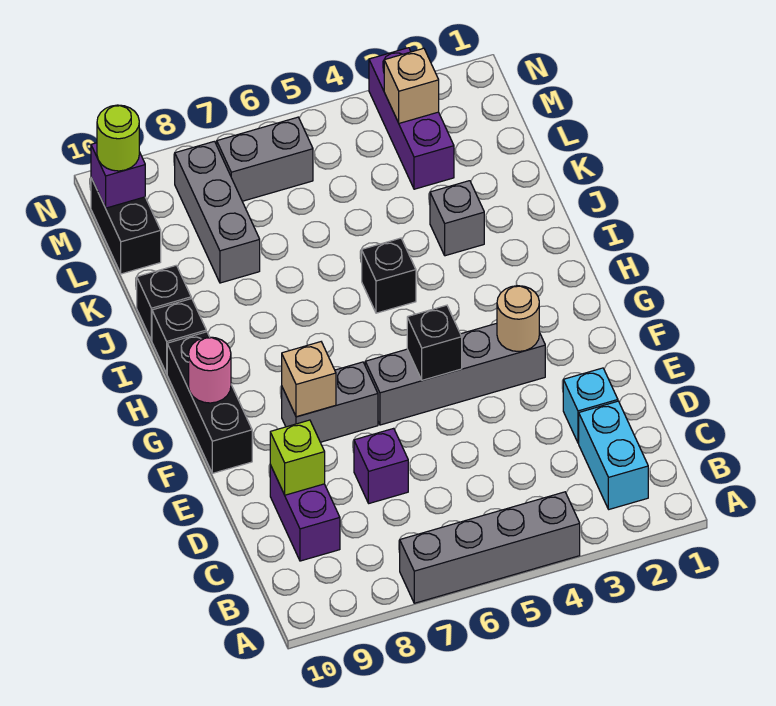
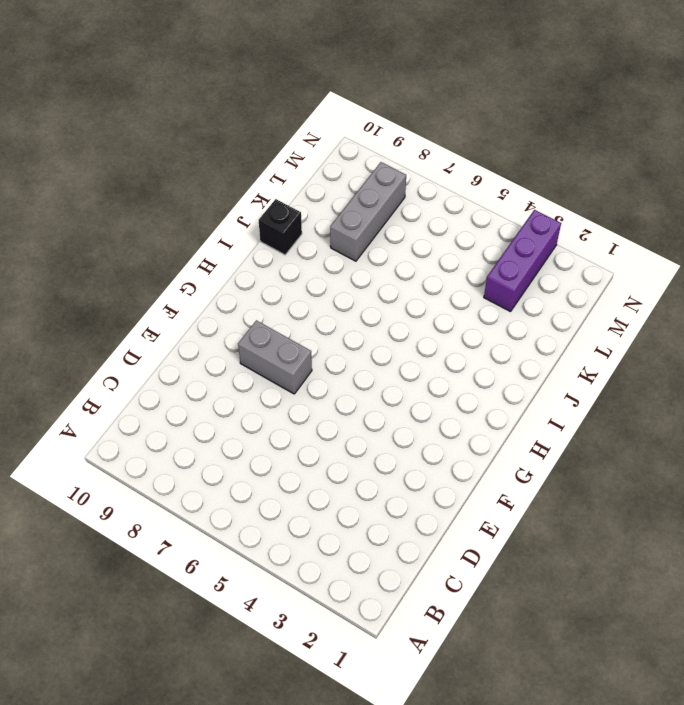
none -> grey 1x4 brick [400,492,580,603]
none -> cyan 1x2 brick [579,401,648,509]
none -> purple 1x2 brick [270,465,340,561]

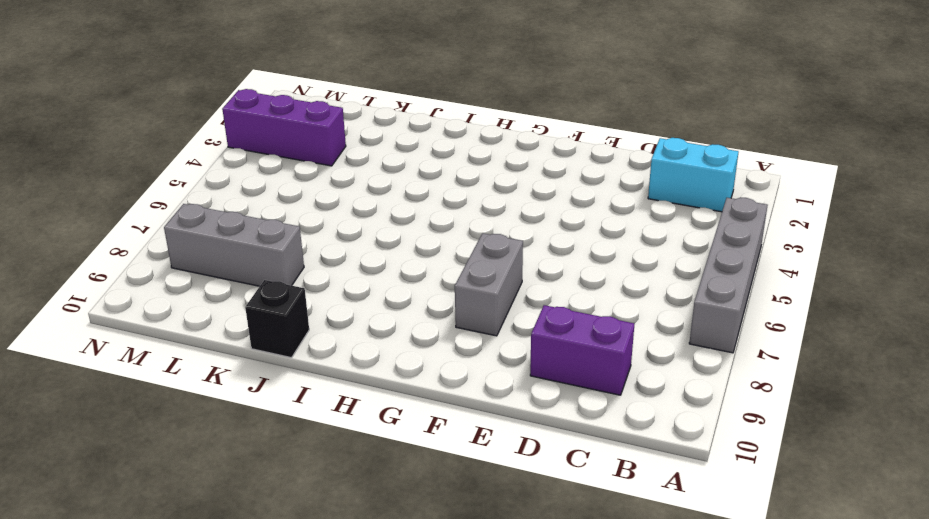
none -> cyan 1x1 brick [563,368,618,443]
none -> purple 1x1 brick [354,428,408,503]
none -> grey 1x4 brick [365,323,545,425]

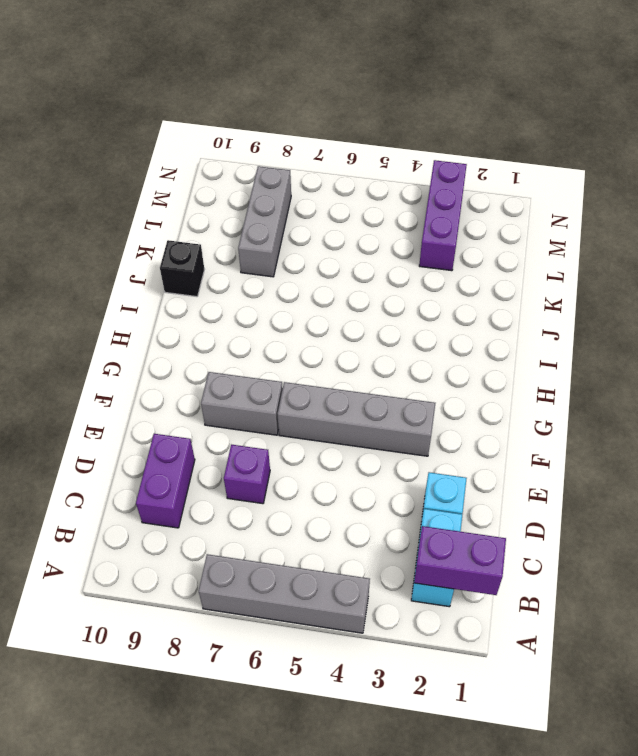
purple 1x2 brick [414,526,506,595] -> none
none -> black 1x3 brick [167,332,252,473]
none -> black 1x1 brick [362,238,416,313]
none -> black 1x1 brick [152,298,206,373]

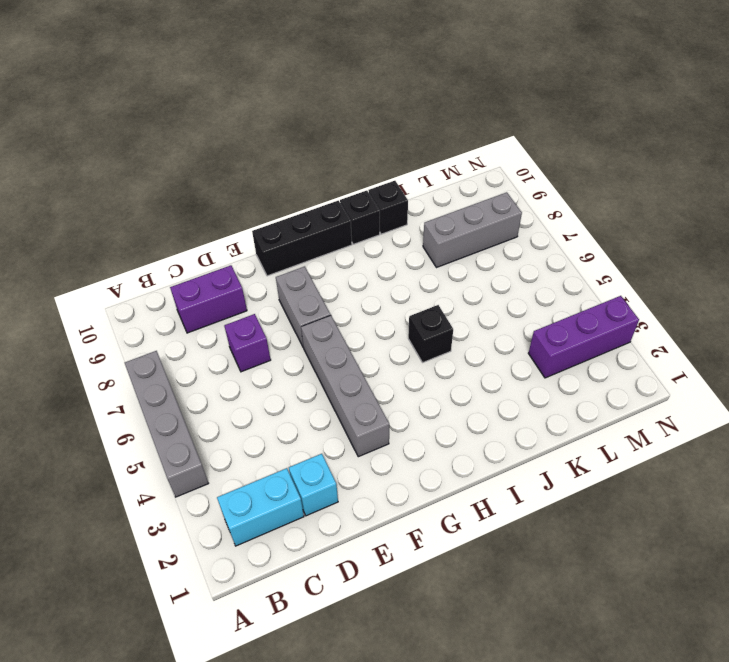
none -> grey 1x1 brick [430,181,484,256]
none -> black 1x2 brick [91,178,161,274]
none -> grey 1x2 brick [217,117,313,201]

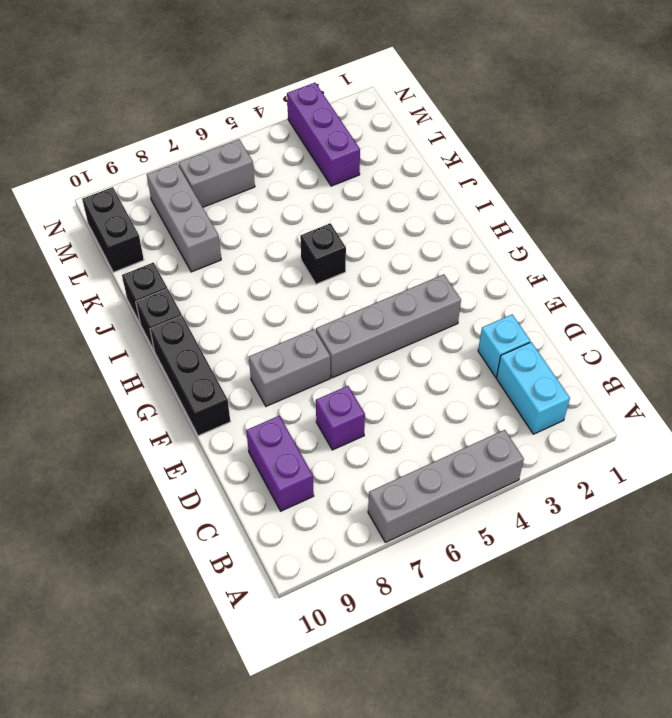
none -> grey 1x1 brick [430,181,484,256]
none -> lime 1x1 brick [270,420,325,495]
none -> tan 1x1 round brick [497,286,539,351]

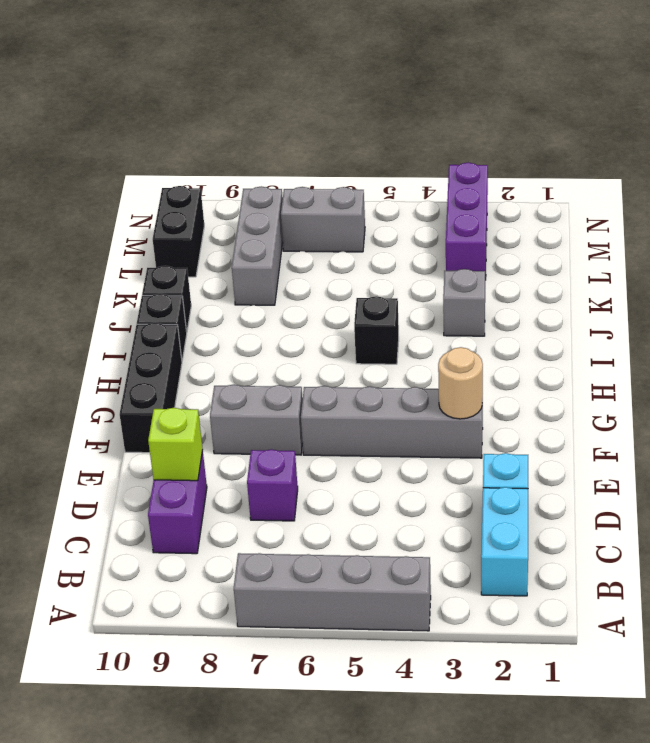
none -> black 1x1 brick [407,305,462,380]
none -> tan 1x1 brick [282,342,336,417]
none -> pink 1x1 round brick [189,337,231,403]

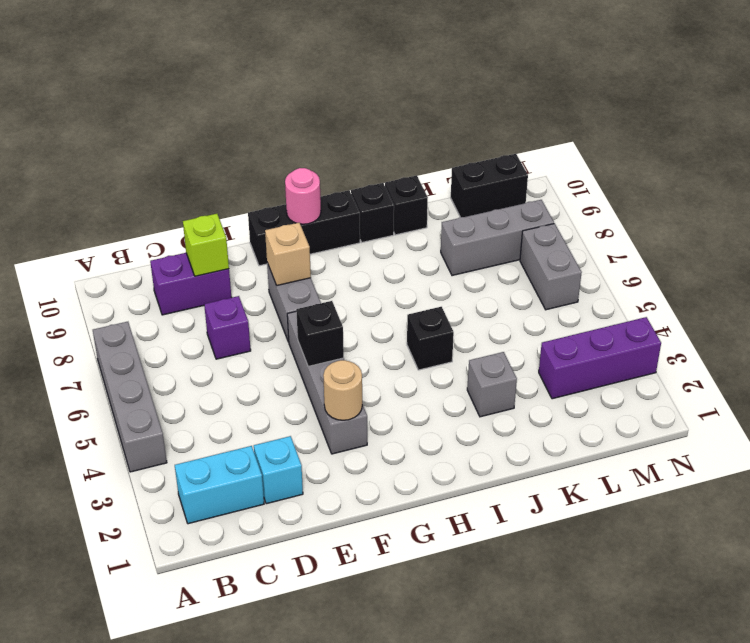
none -> tan 1x1 brick [384,48,439,123]
none -> purple 1x1 brick [91,143,145,208]
none -> lime 1x1 round brick [97,105,139,171]

